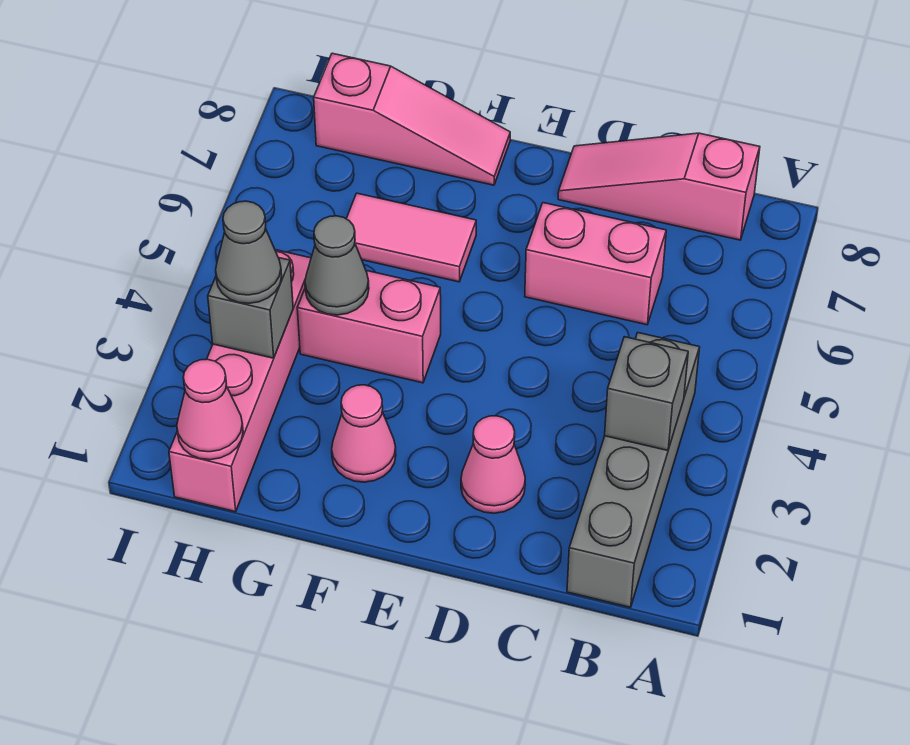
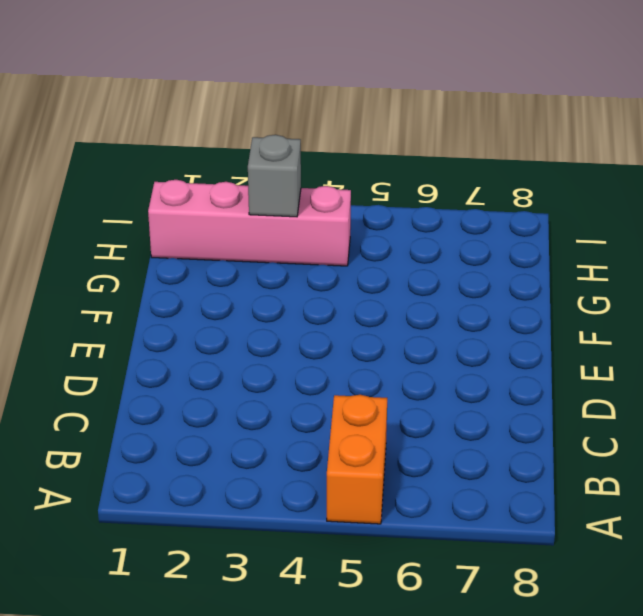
orange 1x2 brick [327,395,387,524] -> none
none -> grey 1x4 brick [567,333,700,607]
none -> pink 1x3 slope [558,133,760,240]
none -> pink 1x2 brick [525,203,666,325]

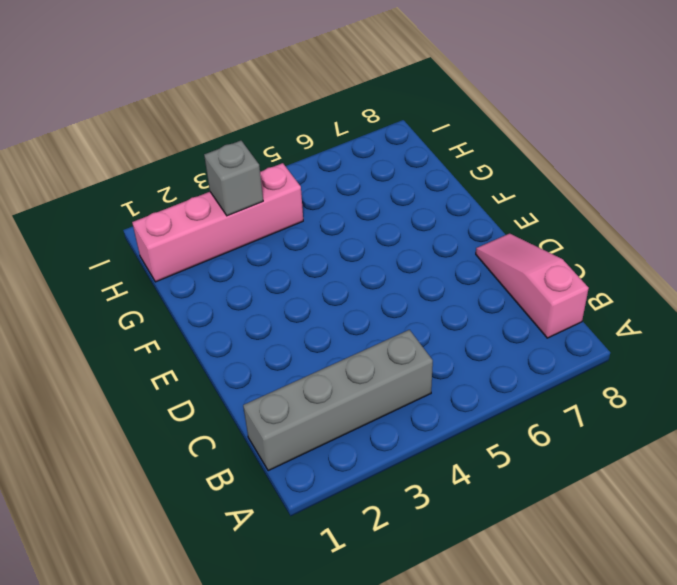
none -> pink 1x2 brick [525,203,666,325]
none -> pink 1x1 cone [461,416,525,513]
none -> pink 1x1 cone [332,385,396,482]

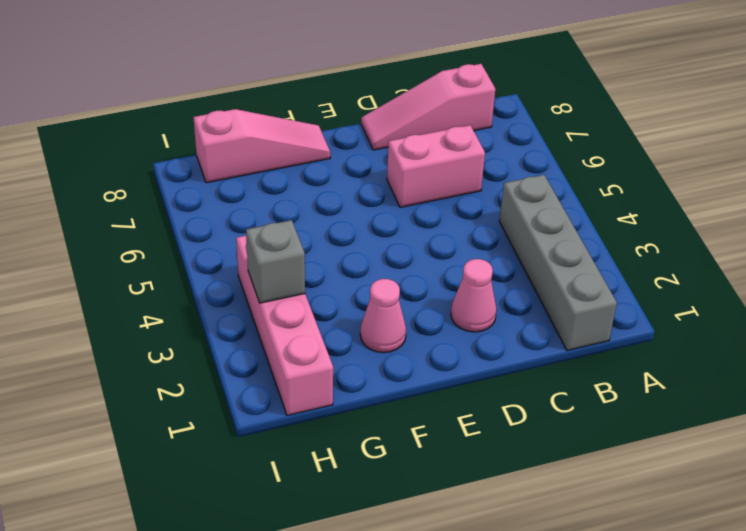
none -> pink 1x2 brick [297,271,441,383]
none -> pink 1x2 tile [346,193,476,282]
none -> grey 1x1 brick [605,337,688,451]

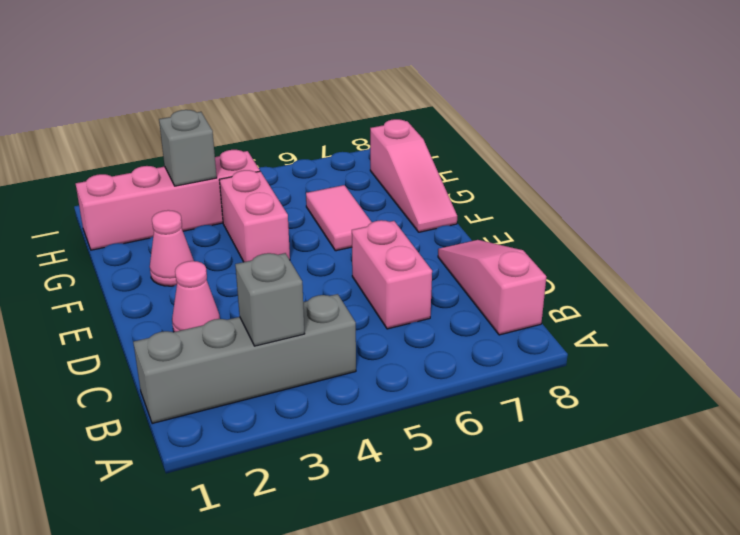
none -> grey 1x1 cone [305,216,369,315]
none -> pink 1x1 cone [177,359,243,460]
none -> grey 1x1 cone [216,201,282,303]

